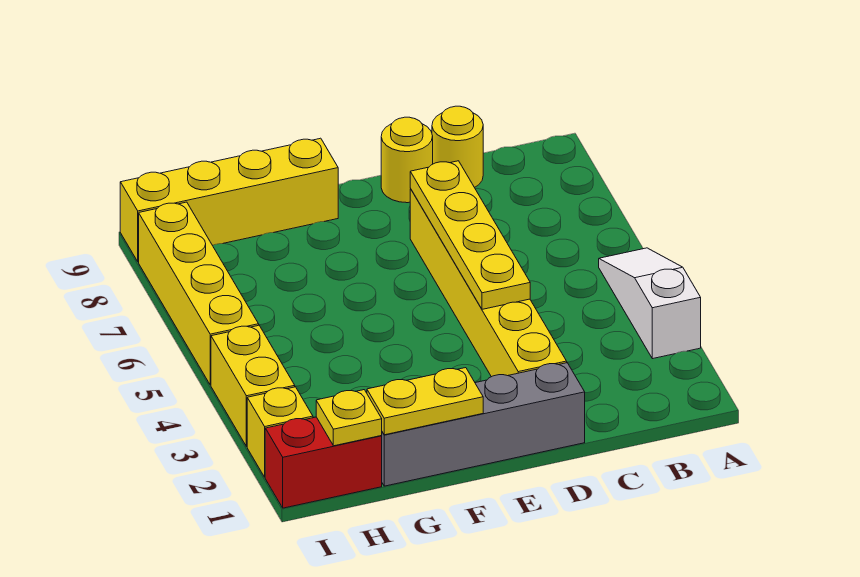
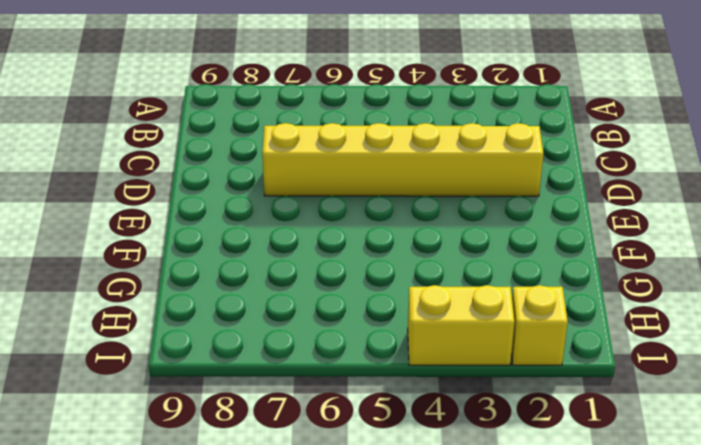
none -> white 1x3 slope [599,248,701,359]
none -> yellow 1x1 round brick [432,106,483,187]
none -> grey 1x4 brick [382,363,585,486]

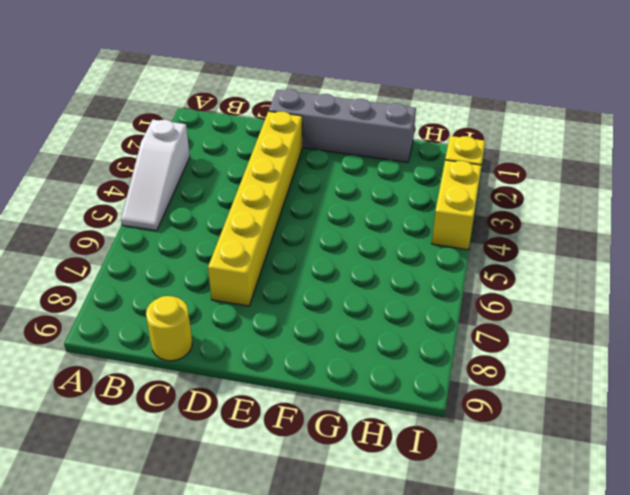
none -> yellow 1x1 round brick [381,117,433,203]
none -> yellow 1x4 brick [120,138,338,262]
none -> red 1x2 brick [265,417,382,508]

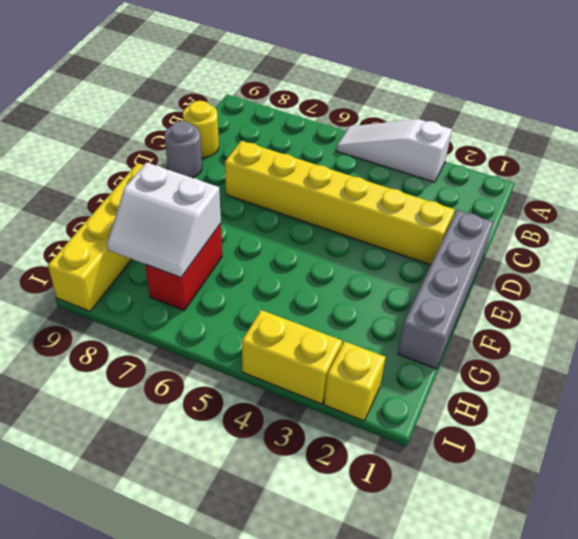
grey 1x1 round brick [165,121,202,178] -> yellow 1x1 round brick [381,117,433,203]
red 1x2 brick [145,224,222,310] -> red 1x2 brick moved to [265,417,382,508]
white 2x2 slope [107,162,221,278] -> none
none -> yellow 1x4 brick [139,202,259,385]
none -> yellow 1x4 plate [410,161,530,309]
none -> yellow 1x2 plate [367,368,483,435]

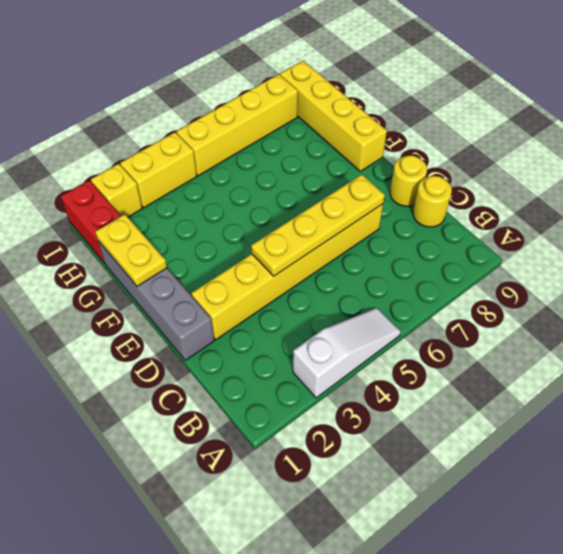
none -> yellow 1x1 plate [316,390,382,446]

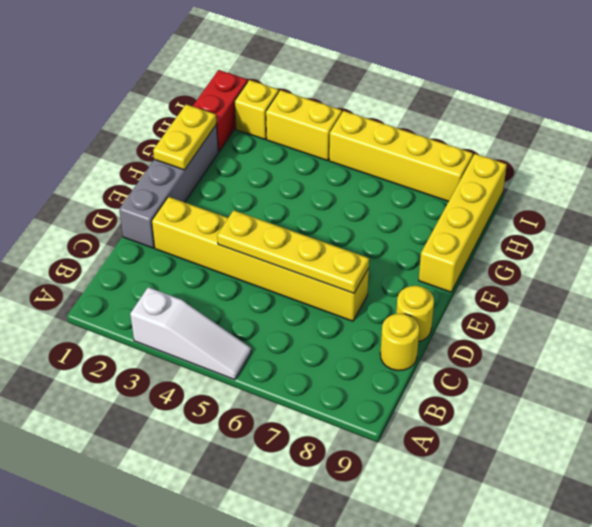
none -> yellow 1x1 plate [316,390,382,446]

